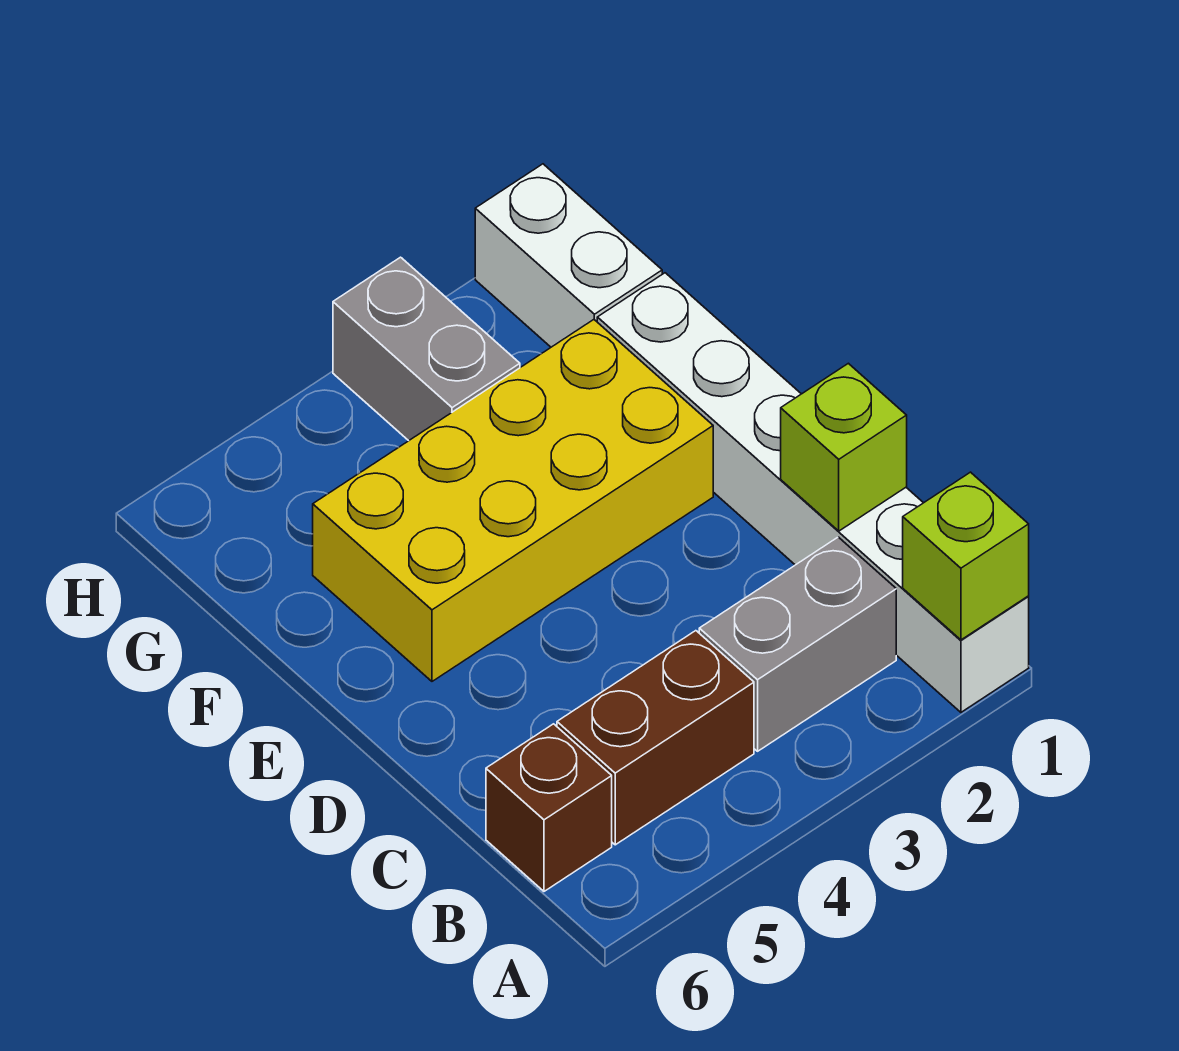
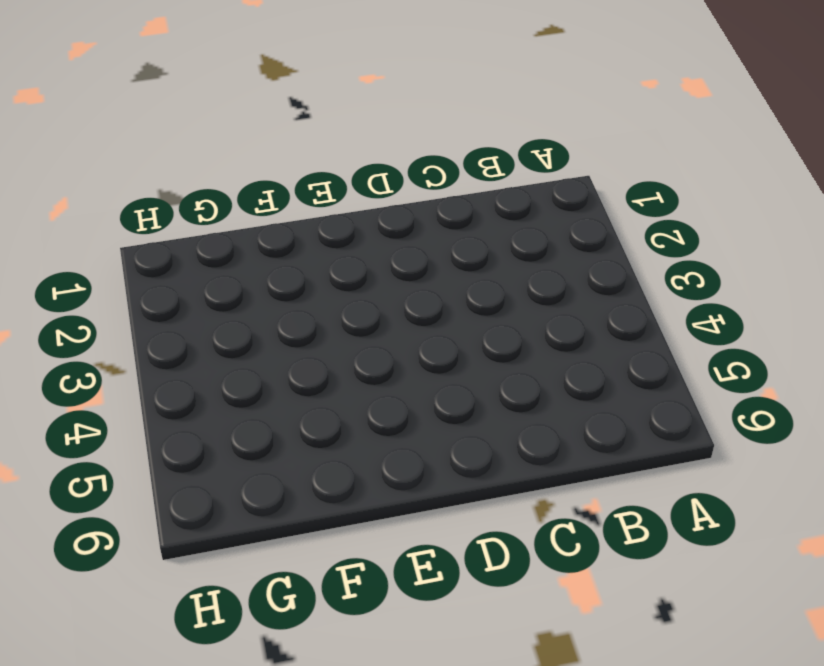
none -> white 1x6 brick [597,273,1029,712]
none -> grey 1x2 brick [699,537,896,751]

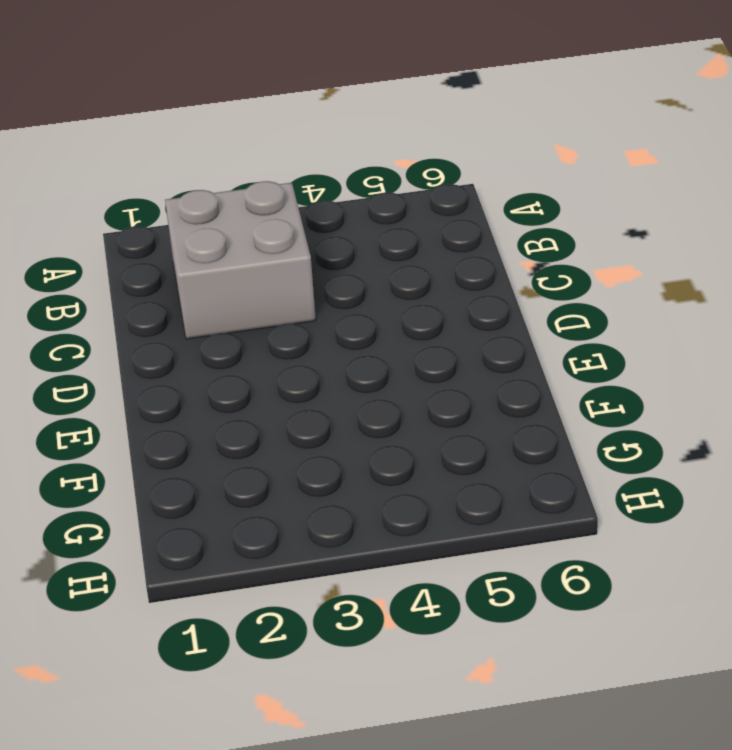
grey 2x2 brick [165,181,316,339] -> grey 1x2 brick [699,537,896,751]
none -> white 1x6 brick [597,273,1029,712]
none -> brown 1x2 brick [557,631,754,845]

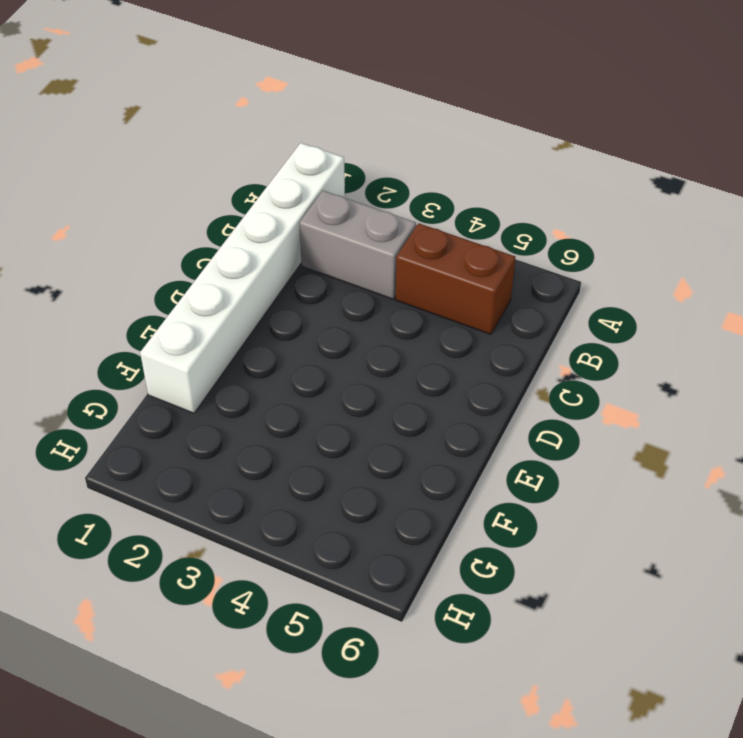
none -> brown 1x1 brick [486,724,612,891]
none -> yellow 2x4 brick [313,320,713,681]

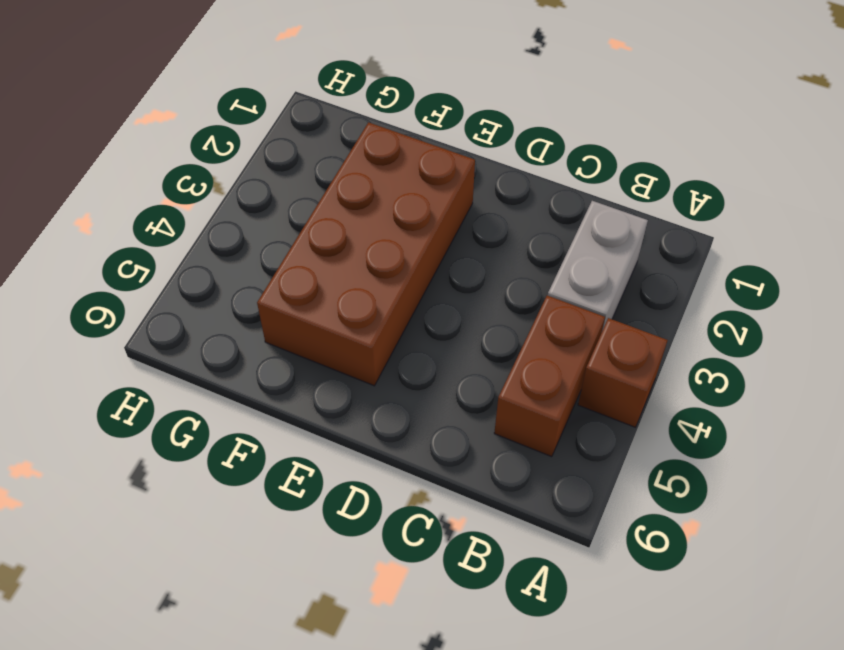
brown 1x1 brick [578,318,668,427] -> brown 1x1 brick moved to [486,724,612,891]
brown 2x4 brick [257,122,475,386] -> yellow 2x4 brick [313,320,713,681]
none -> white 1x6 brick [597,273,1029,712]
none -> white 1x2 brick [475,164,662,347]

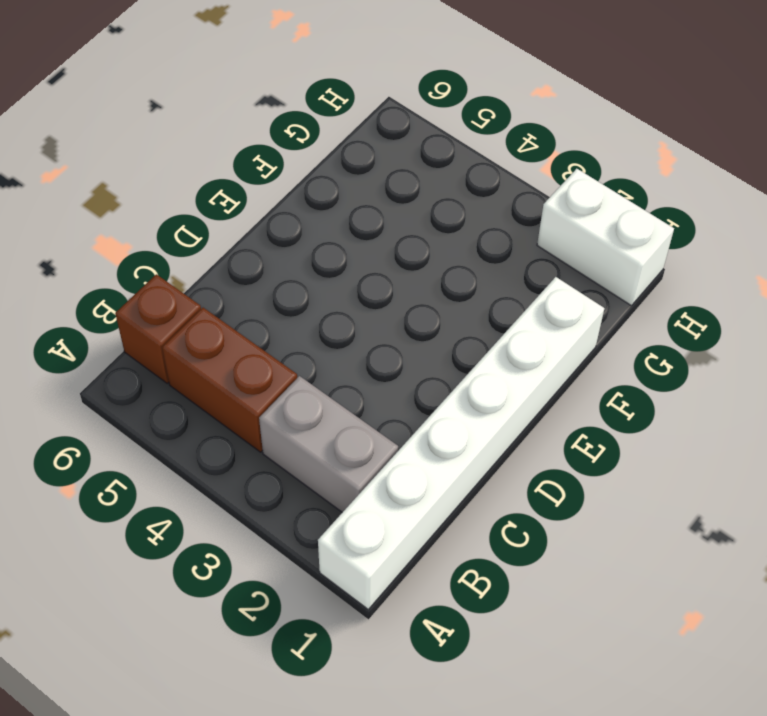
white 1x2 brick [537,169,674,306] -> white 1x2 brick turned to [475,164,662,347]
none -> yellow 2x4 brick [313,320,713,681]
none -> grey 1x2 brick [333,257,520,441]

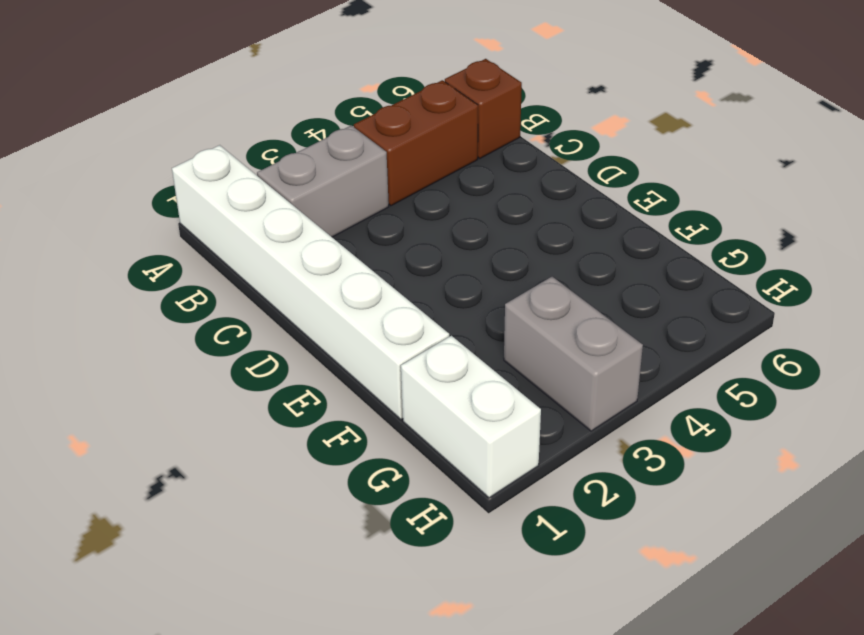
none -> yellow 2x4 brick [313,320,713,681]
none -> lime 1x1 brick [903,472,1029,640]

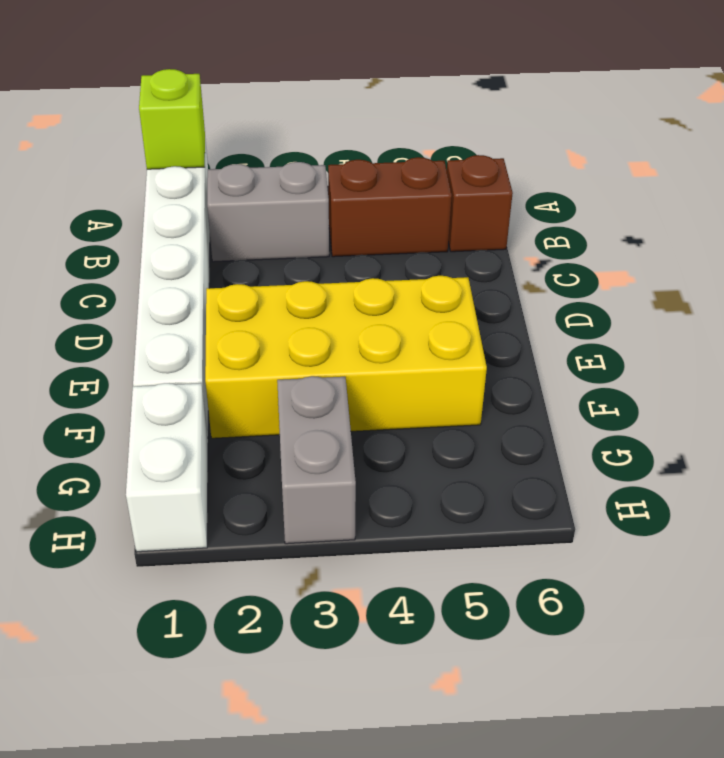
none -> lime 1x1 brick [781,363,907,531]

